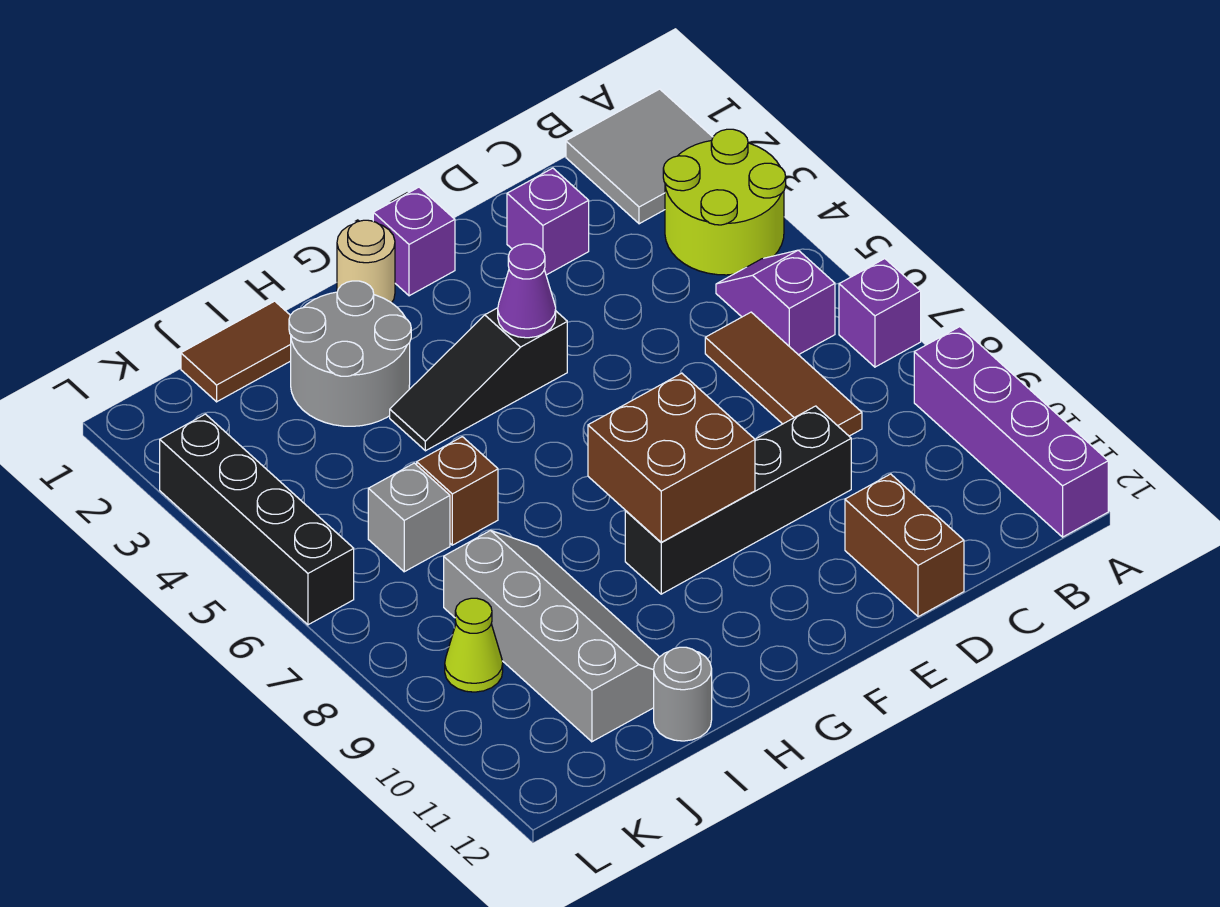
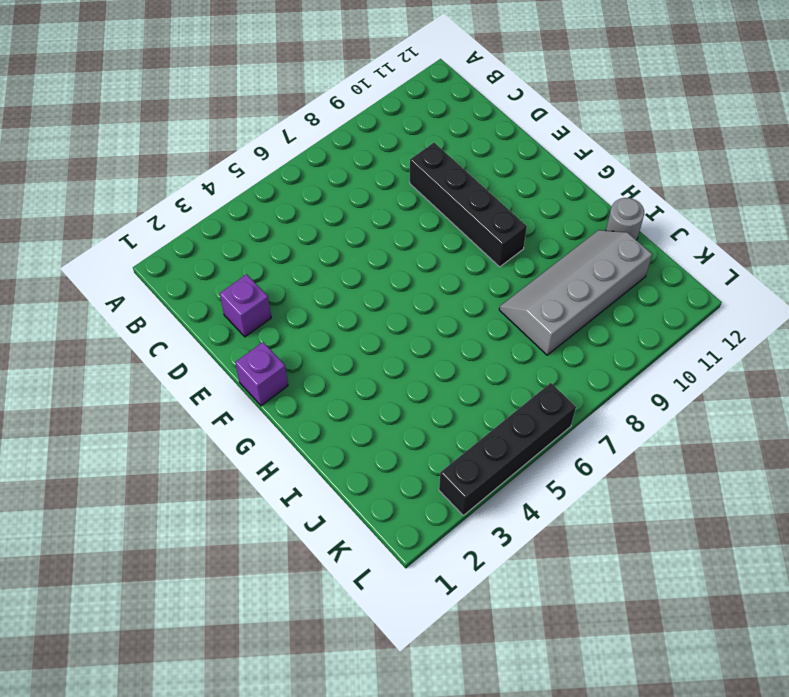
none -> grey 2x2 tile [566,89,713,224]
none -> lime 2x2 round brick [663,129,786,275]
none -> purple 1x1 brick [839,259,921,367]

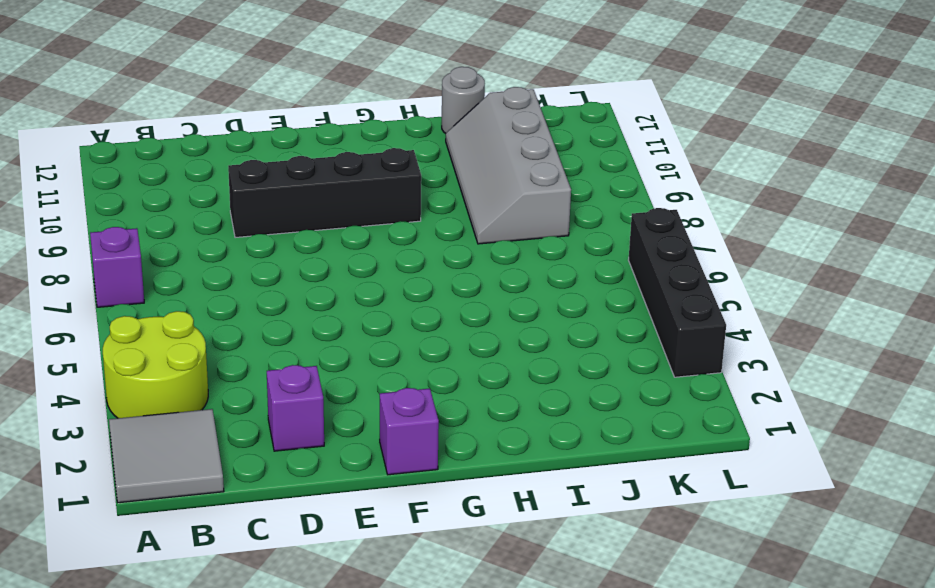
none -> purple 1x4 brick [914,327,1108,537]
none -> purple 1x2 slope [716,250,835,355]
none -> brown 1x3 tile [705,312,862,436]

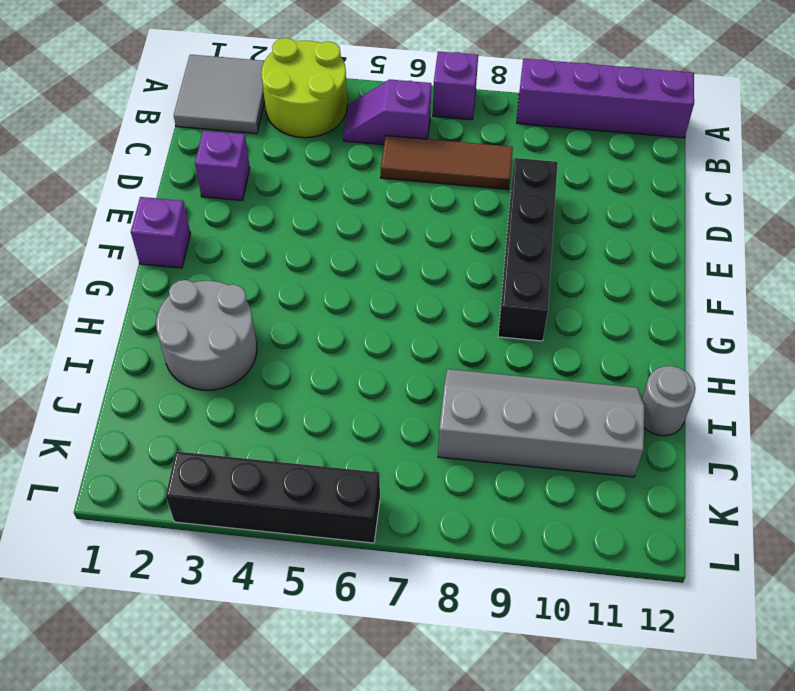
none -> brown 1x2 brick [845,474,964,617]
none -> black 1x3 slope [390,308,567,451]
none -> tan 1x1 round brick [337,220,395,303]

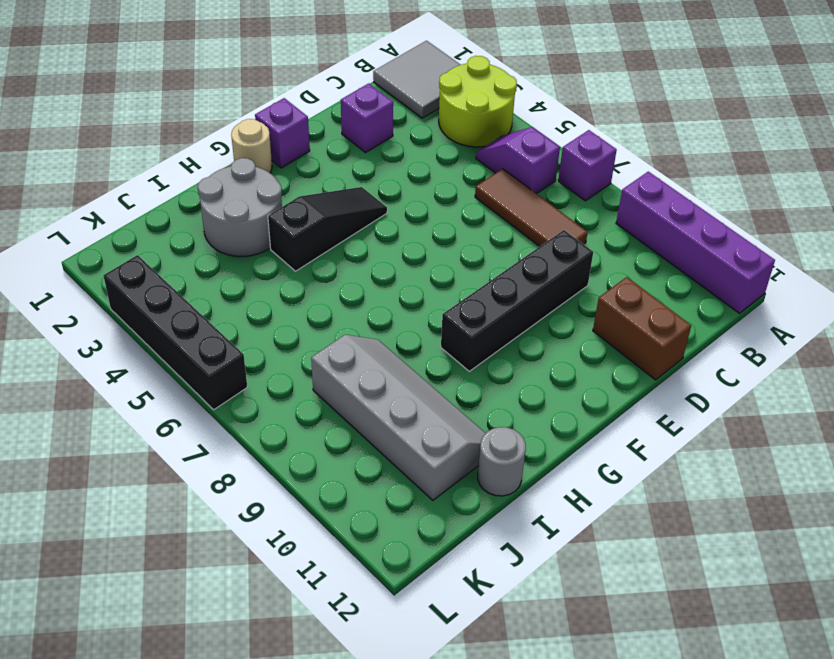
black 1x3 slope [268,187,387,271] -> black 1x3 slope turned to [390,308,567,451]
none -> brown 1x2 tile [181,301,291,402]
none -> brown 1x1 brick [417,437,498,545]
none -> grey 1x1 brick [368,463,450,572]

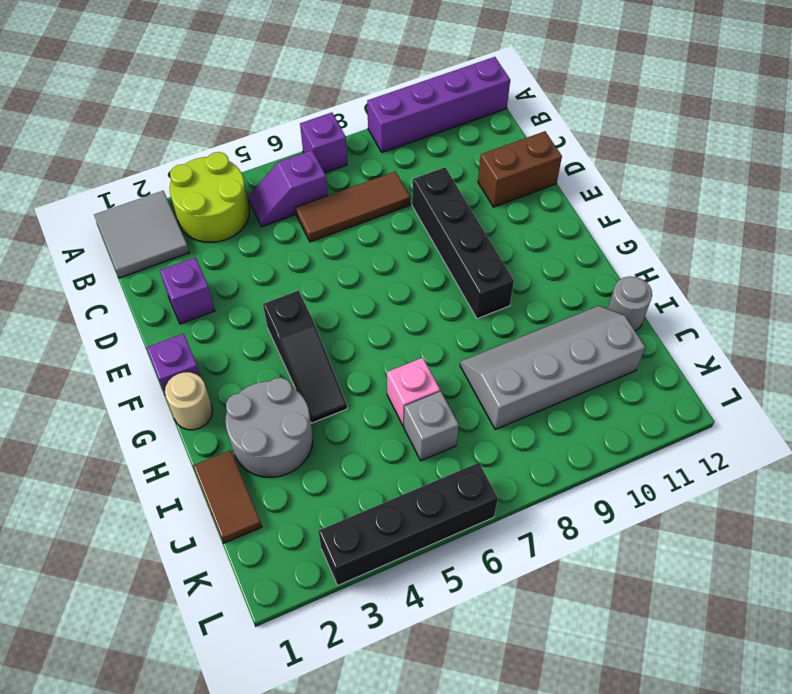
pink 1x1 brick [387,358,440,426] -> brown 1x1 brick [417,437,498,545]
none -> lime 1x1 cone [445,598,503,692]
none -> purple 1x1 cone [498,244,556,338]
none -> brown 2x2 brick [588,373,755,542]

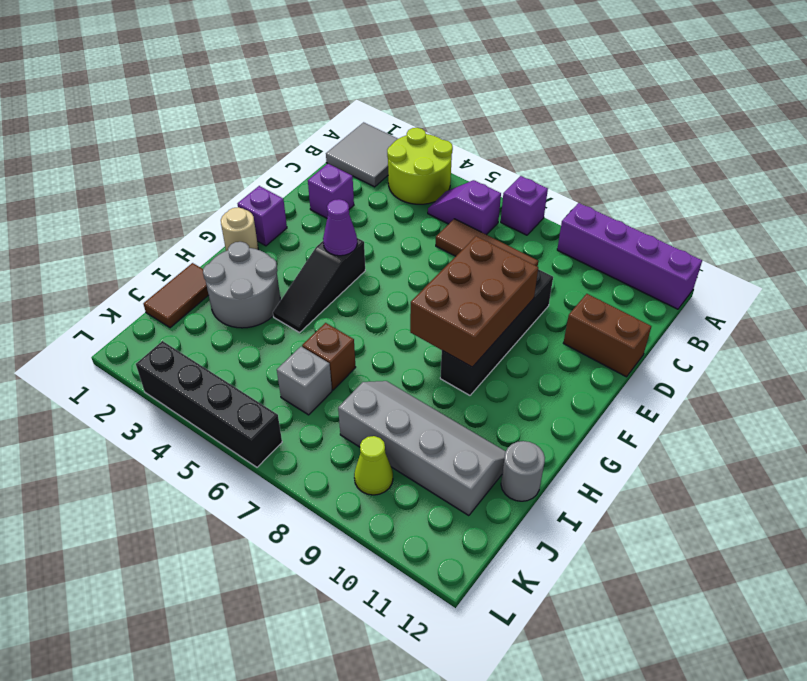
brown 2x3 brick [410,236,538,367] -> brown 2x2 brick [588,373,755,542]

